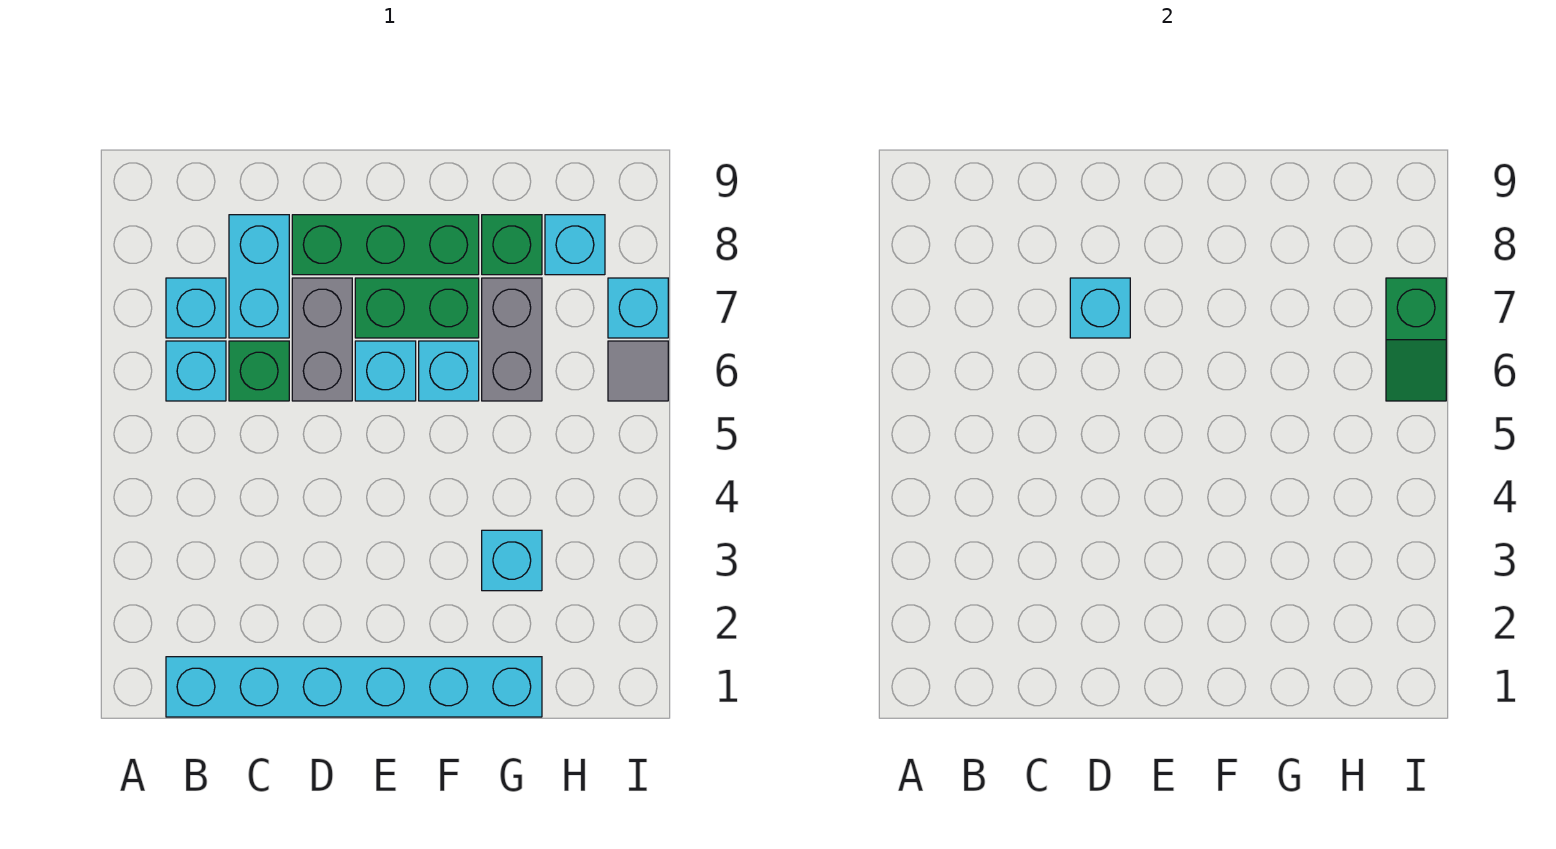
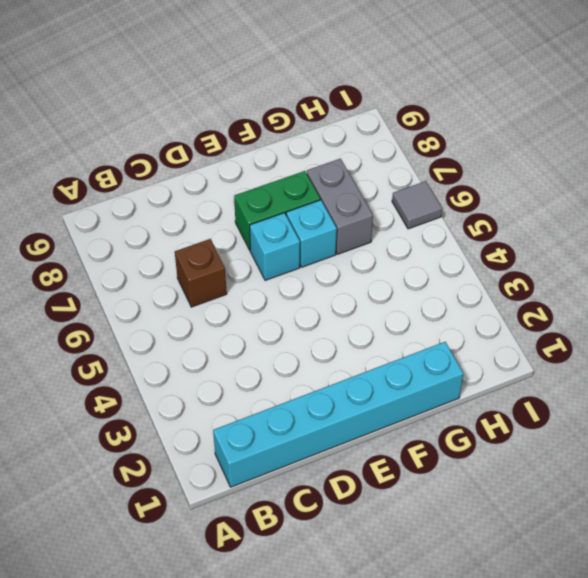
brown 1x1 brick [175,239,227,307] -> green 1x1 brick [229,341,289,401]
none -> cyan 1x1 brick [166,341,226,401]
none -> cyan 1x1 brick [166,278,226,338]
none -> cyan 1x2 brick [229,215,289,338]

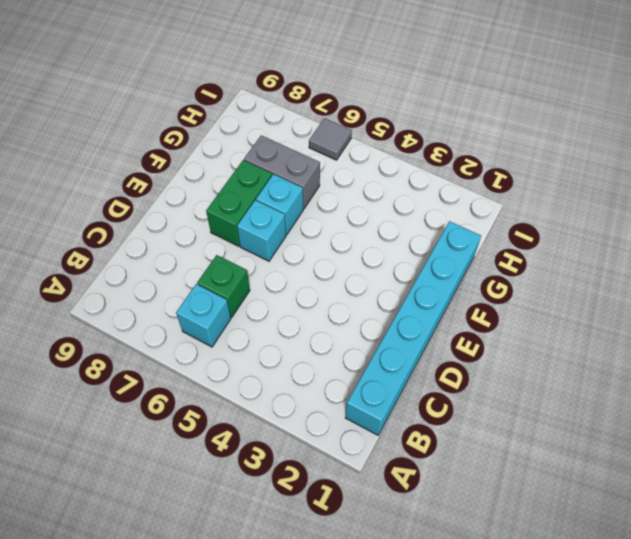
none -> cyan 1x1 brick [166,278,226,338]
none -> cyan 1x2 brick [229,215,289,338]
none -> grey 1x2 brick [292,278,352,401]

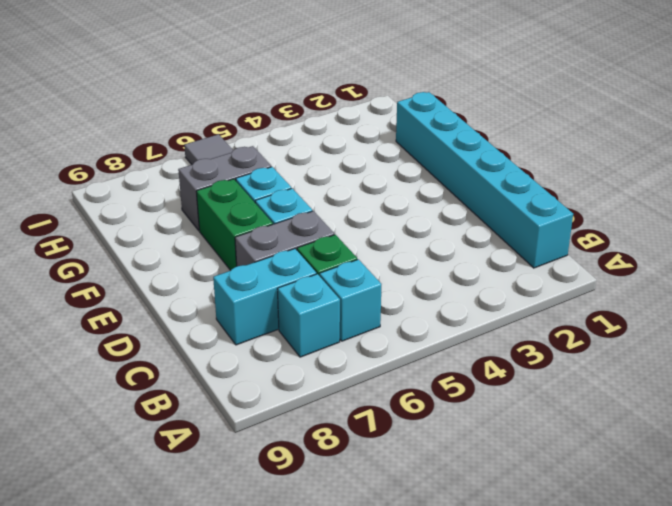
none -> green 1x3 brick [292,215,479,275]
none -> cyan 1x1 brick [482,530,542,591]
none -> green 1x1 brick [482,215,542,275]

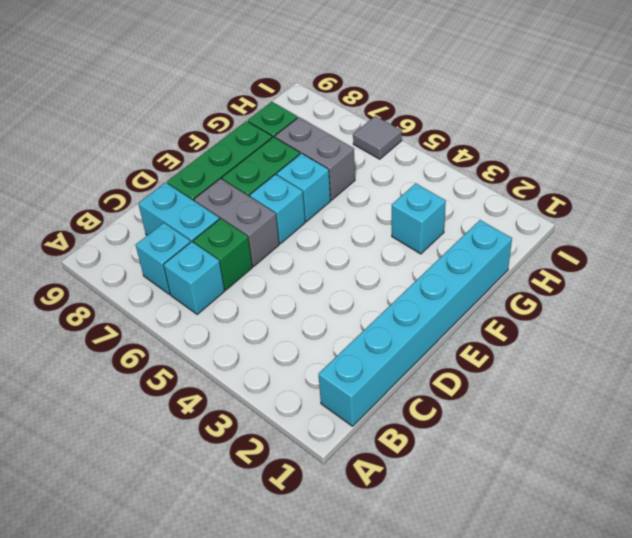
none -> cyan 1x1 brick [545,215,605,275]
none -> cyan 1x1 brick [608,278,668,338]
none -> cyan 1x1 brick [1070,278,1130,338]

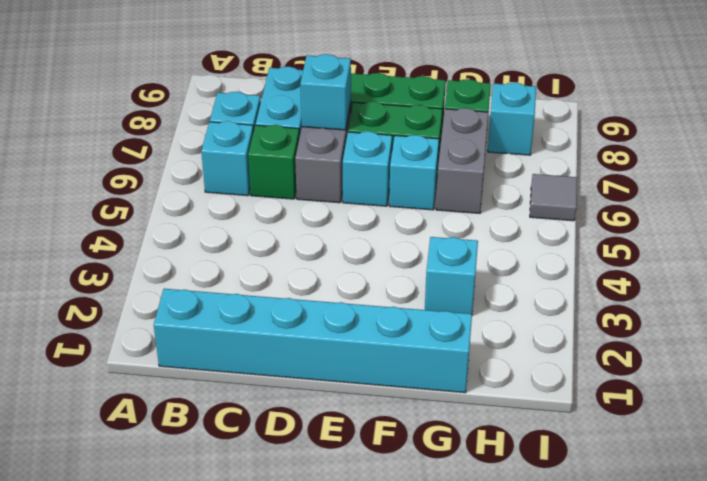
none -> cyan 1x1 brick [608,278,668,338]
none -> green 1x2 slope [1386,278,1446,401]

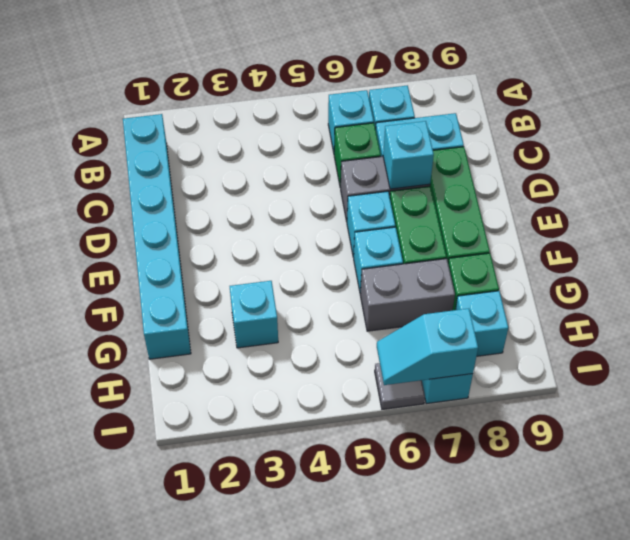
cyan 1x2 slope [377,309,478,385] -> green 1x2 slope [1386,278,1446,401]

